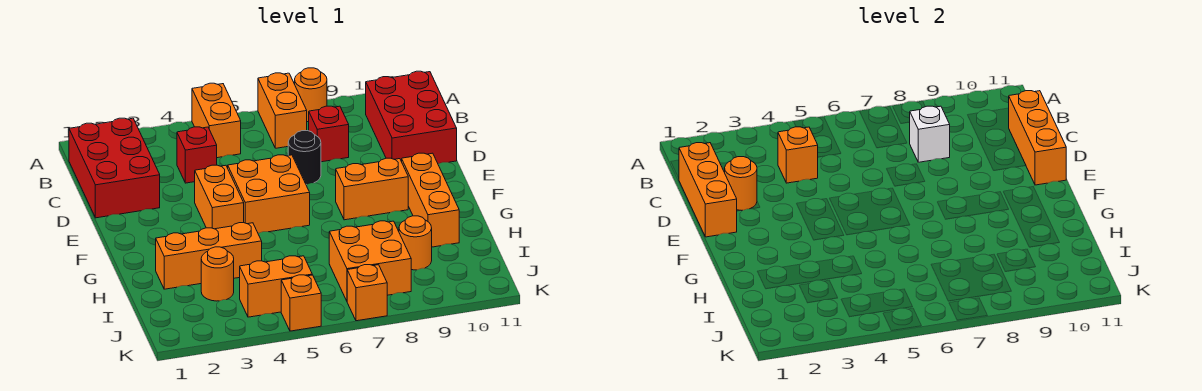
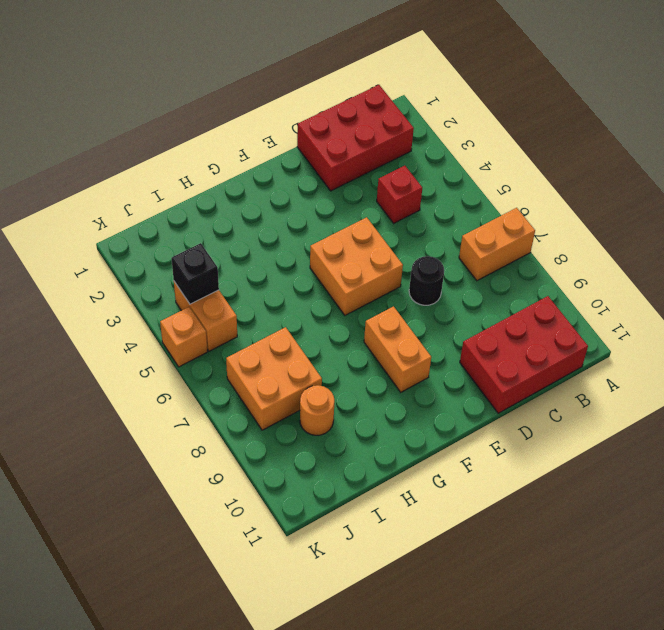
black 1x1 brick [171,243,219,304] -> none
none -> orange 1x2 brick [192,83,241,158]
none -> orange 1x1 round brick [295,68,327,122]
none -> red 1x1 brick [309,106,349,162]

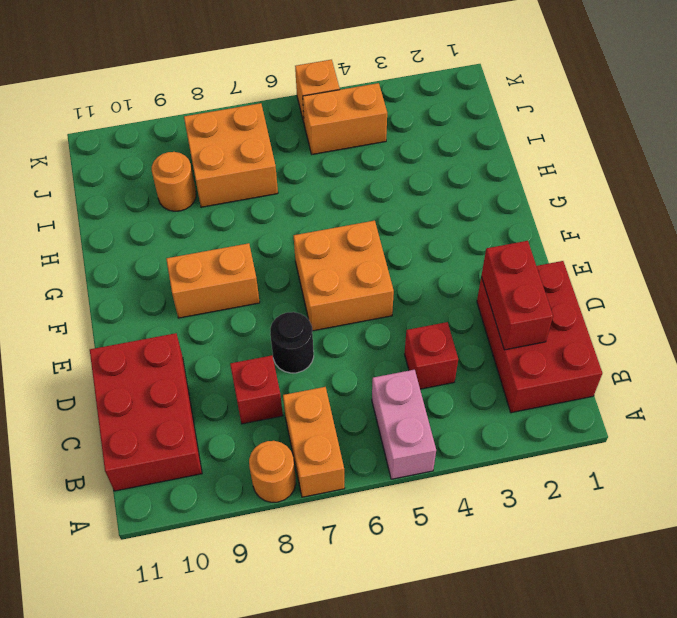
pink 1x2 brick [372,370,436,479] -> orange 1x2 brick [192,83,241,158]
red 1x2 brick [481,241,553,350] -> orange 1x1 round brick [725,157,757,211]
none -> orange 1x2 brick [195,165,244,229]
none -> orange 1x3 brick [402,153,459,247]
none -> orange 1x3 brick [156,223,262,289]

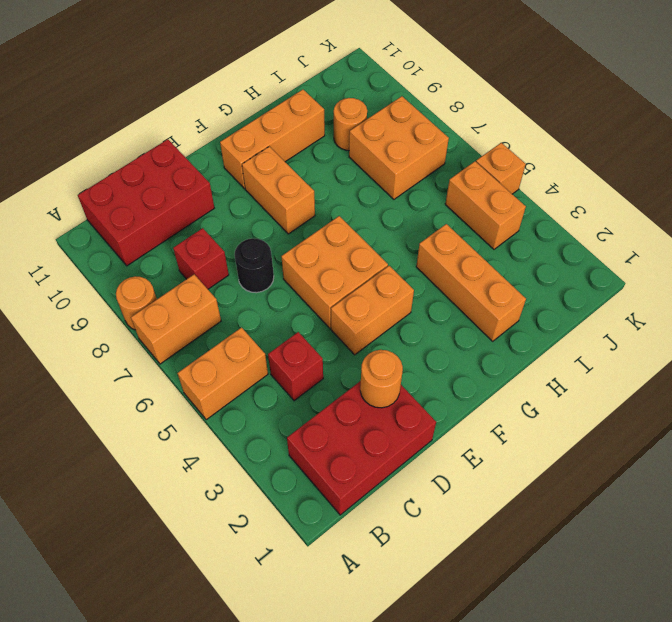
none -> orange 1x1 round brick [201,247,234,301]
none -> orange 1x1 brick [347,265,387,321]
none -> orange 1x3 brick [679,143,737,237]

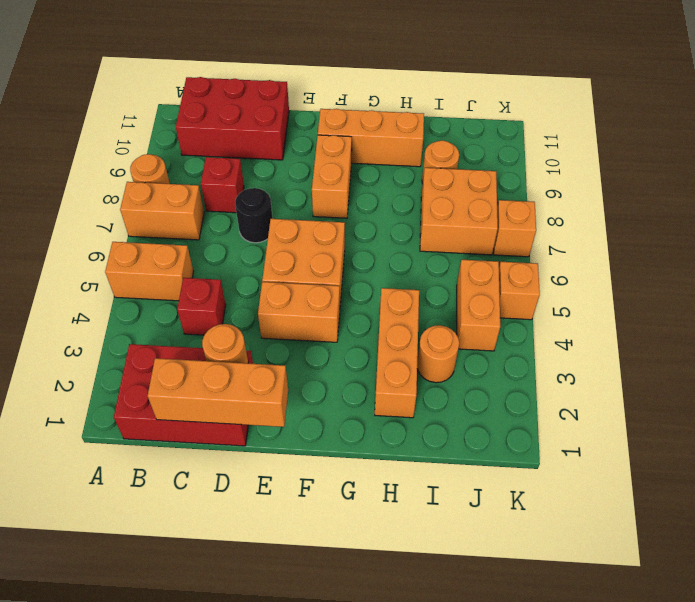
none -> orange 1x1 brick [778,127,818,183]
none -> white 1x1 brick [910,106,950,162]
none -> orange 1x3 brick [1009,91,1066,185]

